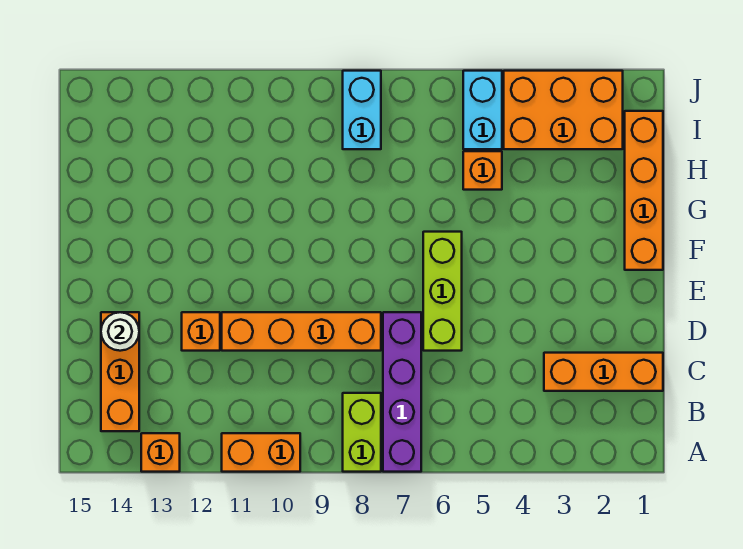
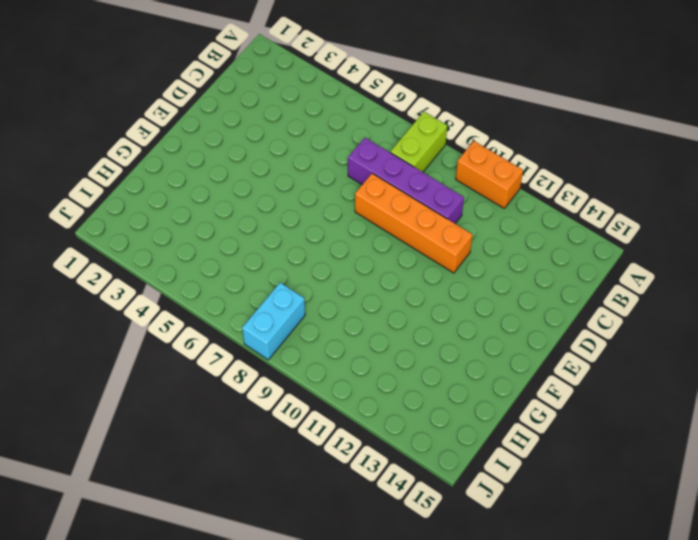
purple 1x4 brick [348,138,464,224] -> purple 1x4 brick turned to [383,312,421,472]
none -> orange 1x1 brick [141,433,180,472]
none -> orange 1x3 brick [101,312,139,431]
none -> orange 1x3 brick [544,353,663,391]

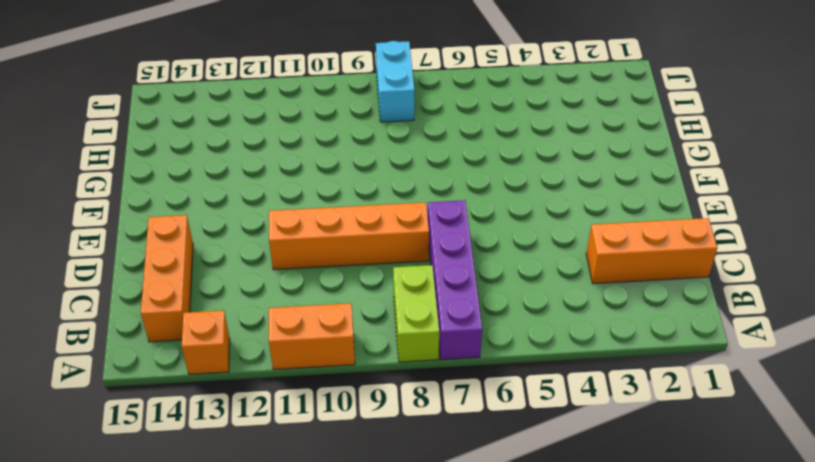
none -> lime 1x3 brick [423,232,462,351]
none -> orange 1x1 brick [182,312,220,351]
none -> orange 1x4 brick [625,111,663,270]

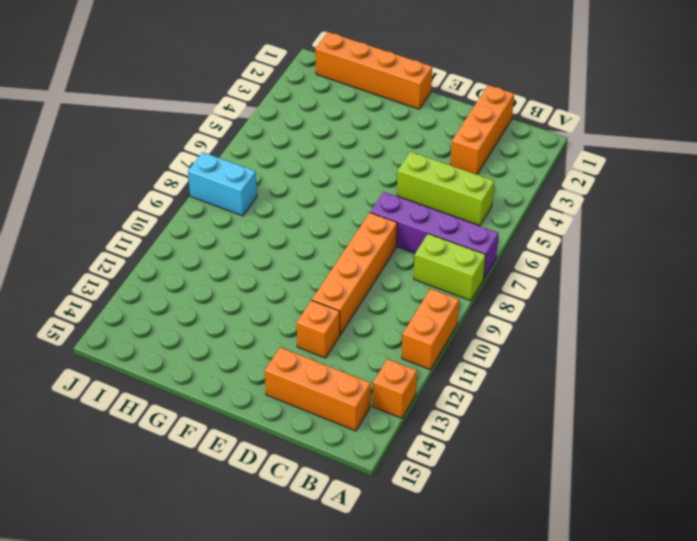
lime 1x3 brick [397,152,494,225] -> lime 1x3 brick moved to [423,232,462,351]
none -> orange 1x1 brick [463,151,502,190]
none -> orange 2x3 brick [504,71,623,149]
none -> cyan 1x2 brick [463,71,502,149]

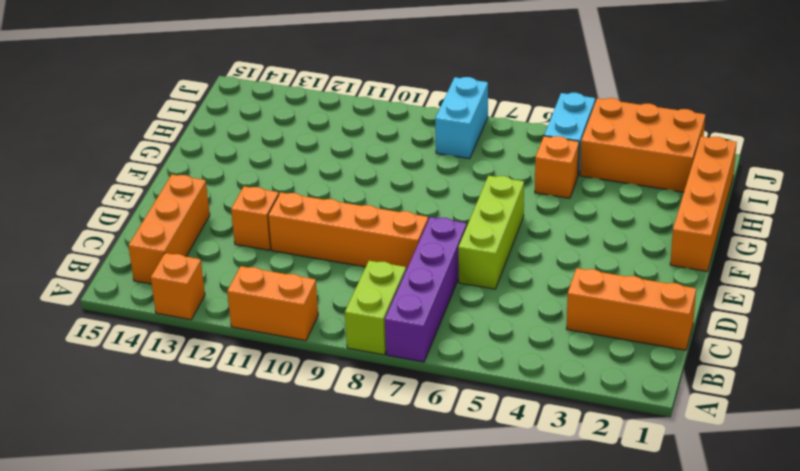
none -> white 1x1 round brick [101,312,139,351]

